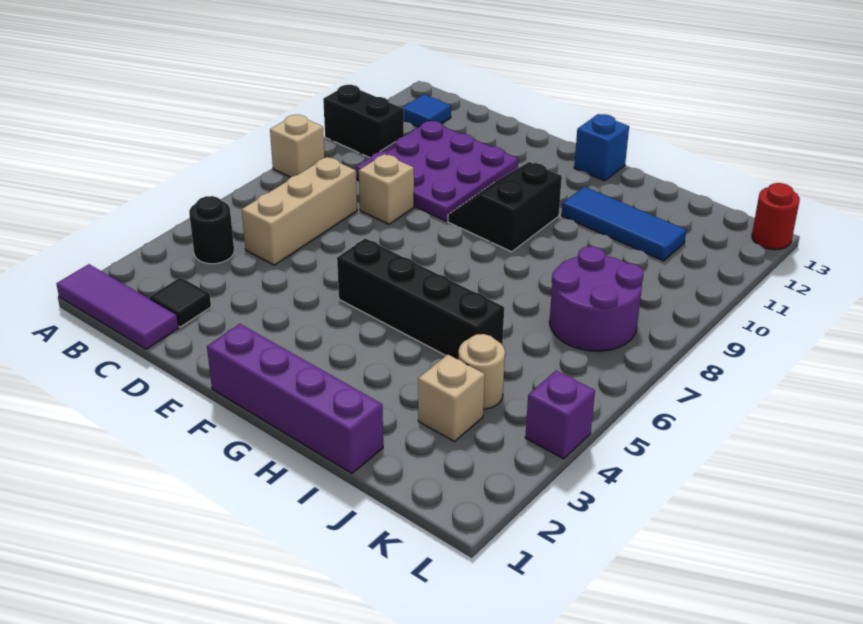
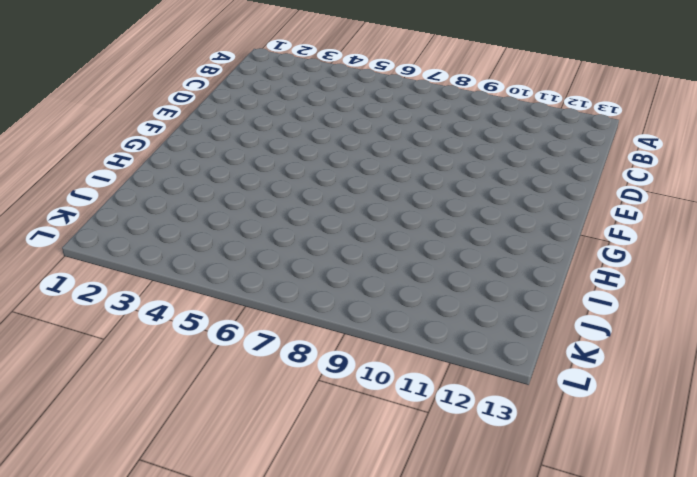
none -> purple 1x3 tile [56,264,179,349]
none -> tan 1x1 brick [270,115,325,177]
none -> black 1x2 brick [323,85,404,158]

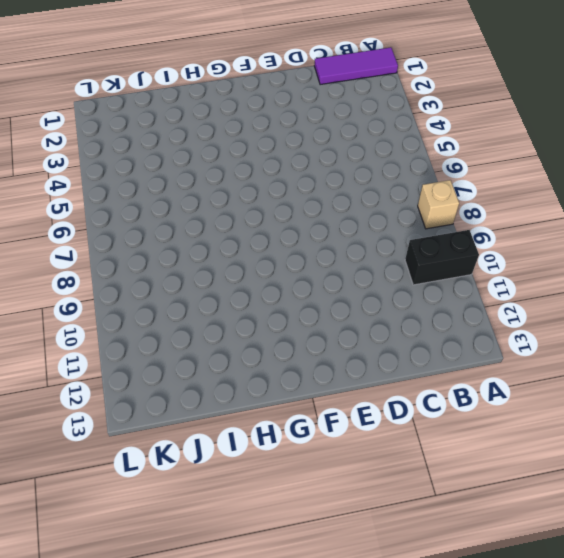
none -> black 1x1 round brick [189,196,234,264]
none -> blue 1x1 tile [402,94,451,127]
none -> black 1x1 tile [149,277,211,327]

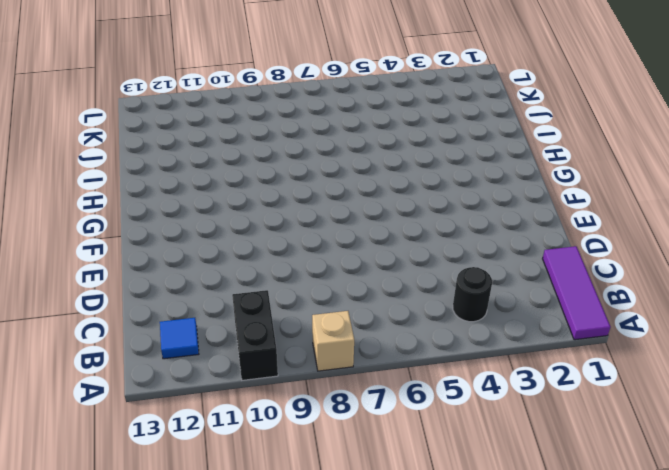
none -> black 1x1 tile [149,277,211,327]
none -> tan 1x3 brick [242,157,357,265]
none -> purple 3x3 plate [356,121,518,221]

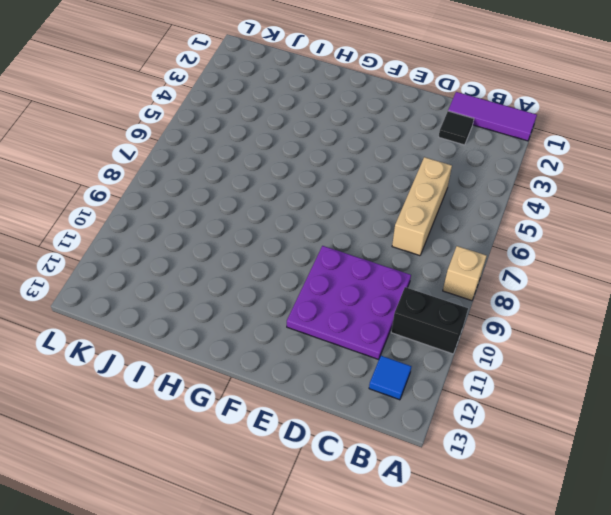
none -> black 1x1 round brick [189,196,234,264]
none -> tan 1x1 brick [359,154,414,224]
none -> purple 1x4 brick [207,324,383,473]

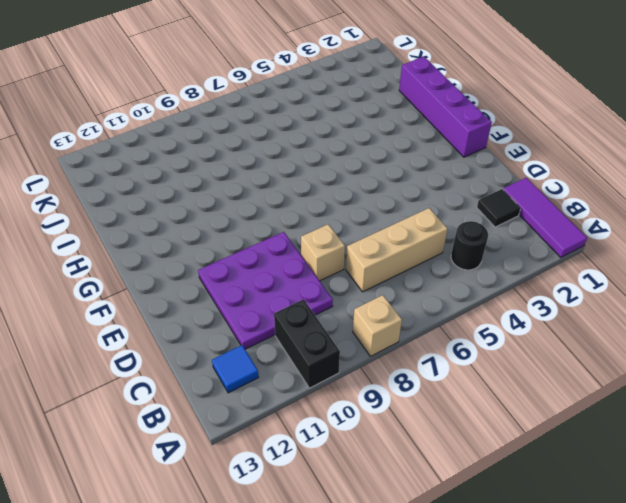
none -> black 1x4 brick [337,238,504,359]
none -> black 2x2 slope [448,162,562,252]
none -> blue 1x1 brick [574,114,629,181]

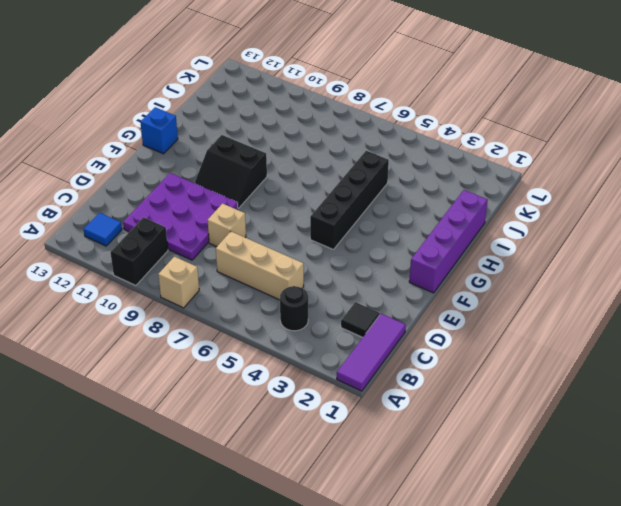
none -> blue 1x3 tile [562,187,686,261]
none -> tan 1x1 brick [418,355,485,442]
none -> tan 1x1 round brick [458,334,505,409]

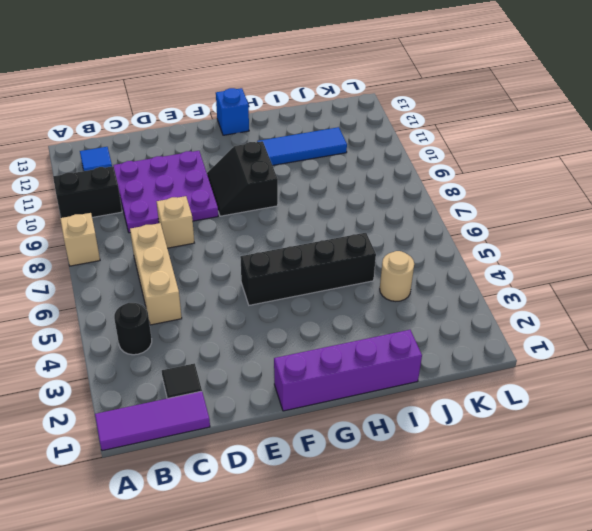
none -> tan 1x1 brick [418,355,485,442]
none -> purple 2x2 round brick [549,246,644,351]
none -> purple 1x1 brick [525,371,595,459]

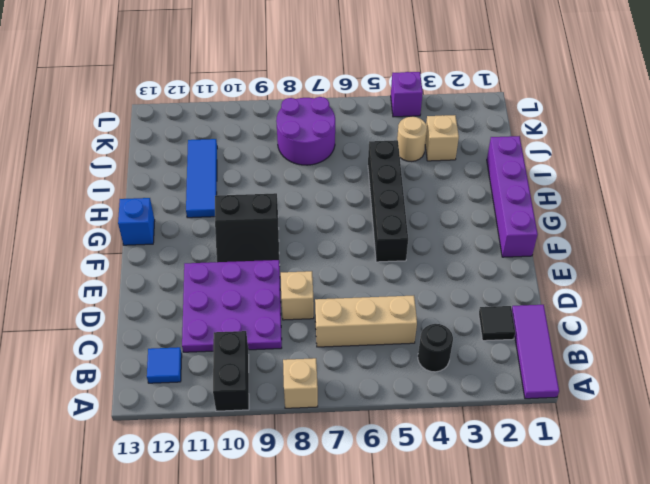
none -> red 1x1 round brick [752,183,800,250]

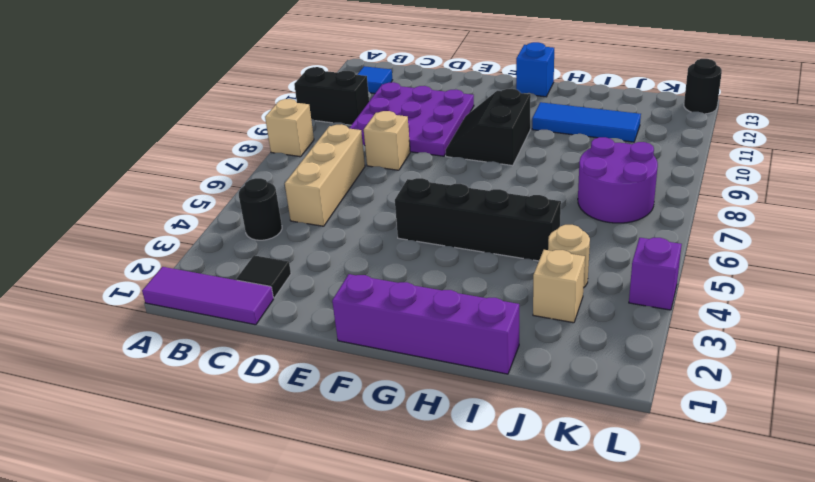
black 1x1 round brick [684,59,722,114] -> red 1x1 round brick [752,183,800,250]

